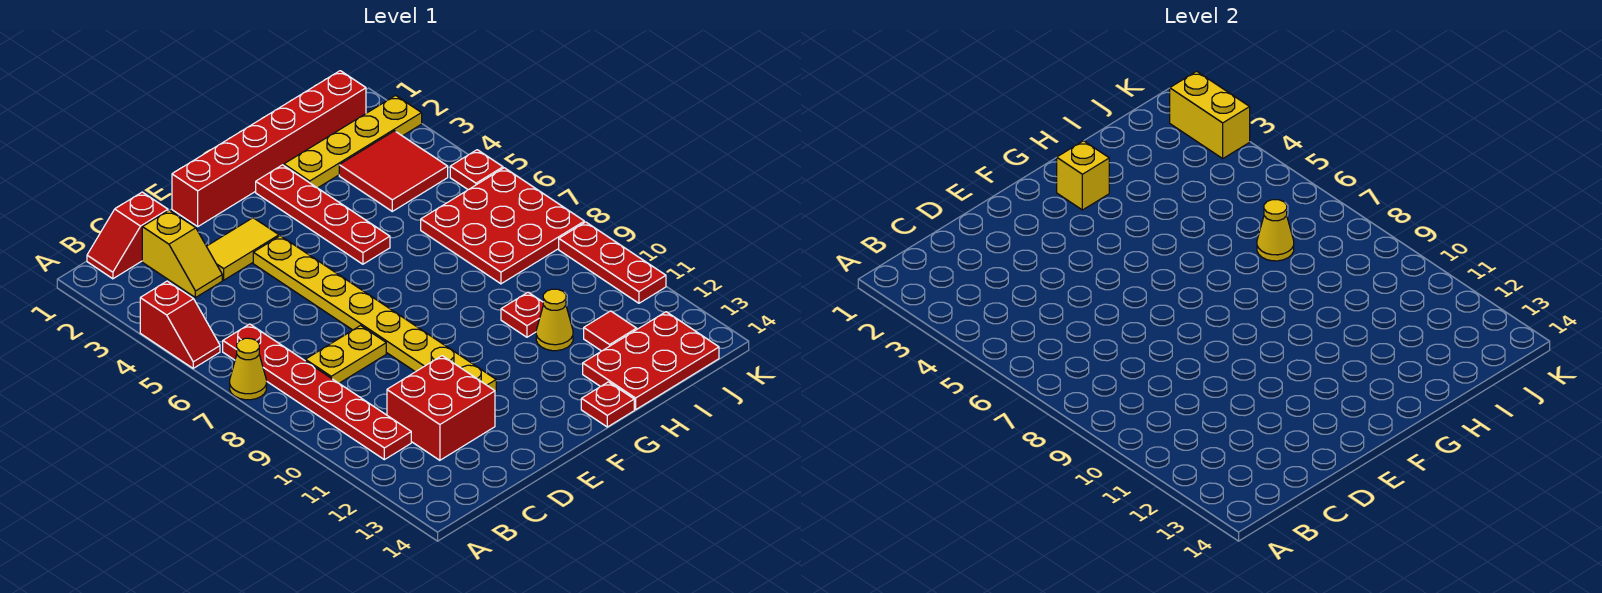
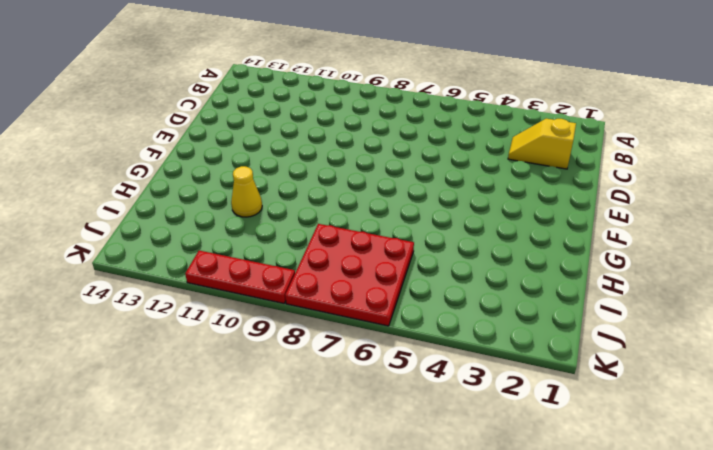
none -> red 1x2 slope [140,281,220,368]
none -> yellow 1x1 cone [230,338,267,400]
none -> red 1x2 slope [87,192,168,279]

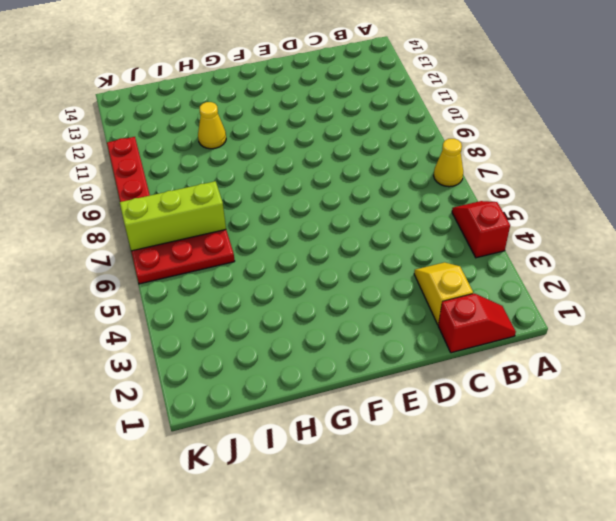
lime 1x3 brick [120,181,226,251] -> yellow 1x1 cone [1257,200,1294,261]
none -> red 1x6 plate [223,324,411,460]
none -> yellow 1x2 plate [305,326,386,383]
none -> red 2x2 brick [387,356,495,460]

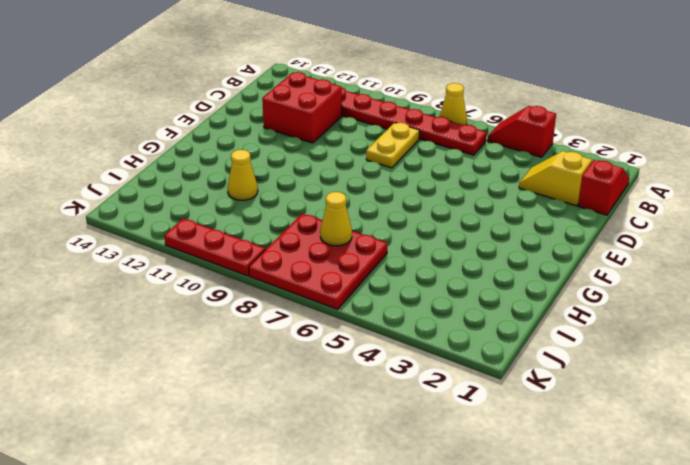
none -> yellow 1x2 tile [207,218,279,280]
none -> red 1x6 brick [172,71,366,226]
none -> yellow 1x8 plate [253,236,496,392]

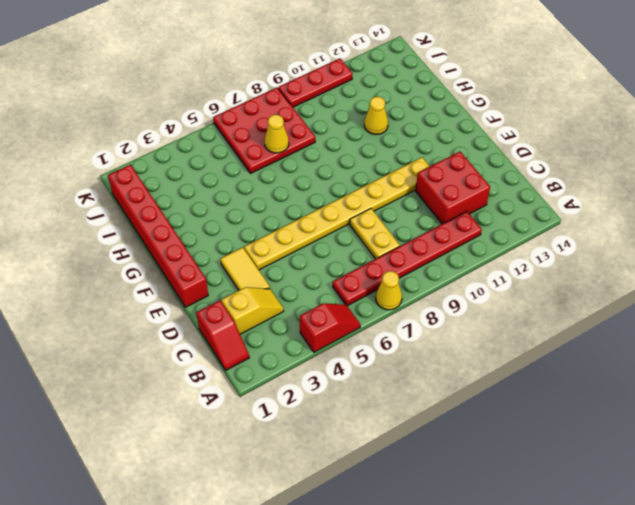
none -> red 1x4 plate [256,165,390,264]
none -> red 1x1 plate [581,382,634,427]
none -> yellow 1x4 plate [284,95,422,188]

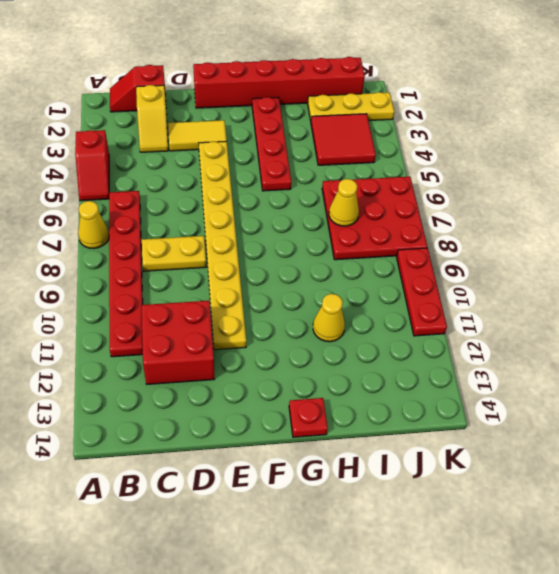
yellow 1x3 plate [308,92,394,121] -> yellow 1x4 plate [284,95,422,188]
none -> red 1x1 plate [501,292,543,337]
none -> red 2x3 plate [583,312,719,410]
none -> red 1x1 tile [584,311,637,351]

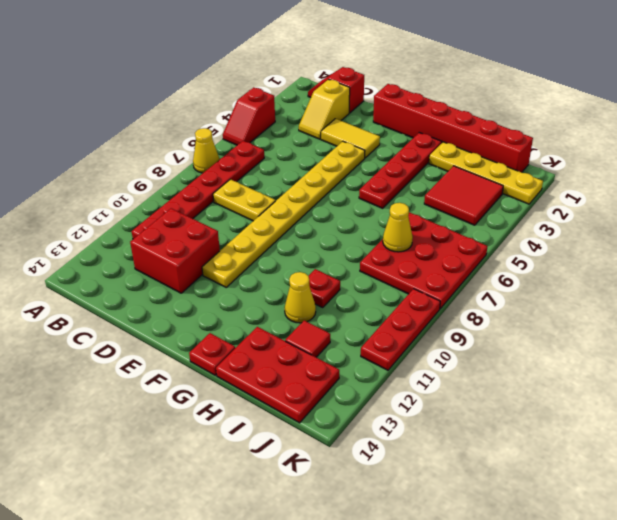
none -> red 1x1 plate [450,150,503,190]
none -> yellow 1x1 brick [1057,141,1109,210]
none -> yellow 1x2 brick [1170,71,1250,158]

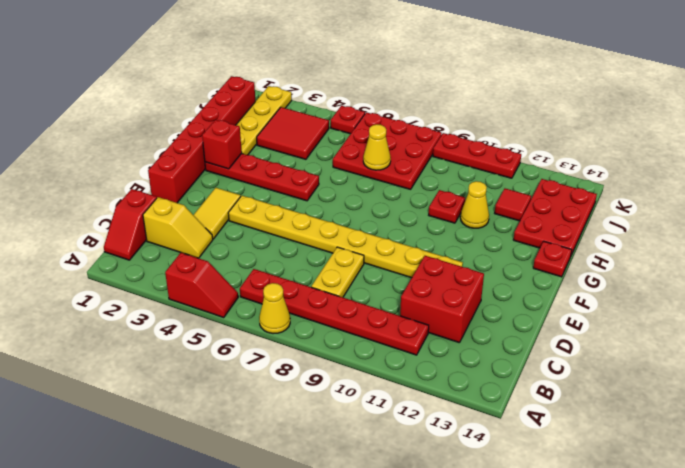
red 1x1 brick [202,120,242,169] -> yellow 1x1 brick [1057,141,1109,210]
none -> yellow 1x2 brick [1170,71,1250,158]

